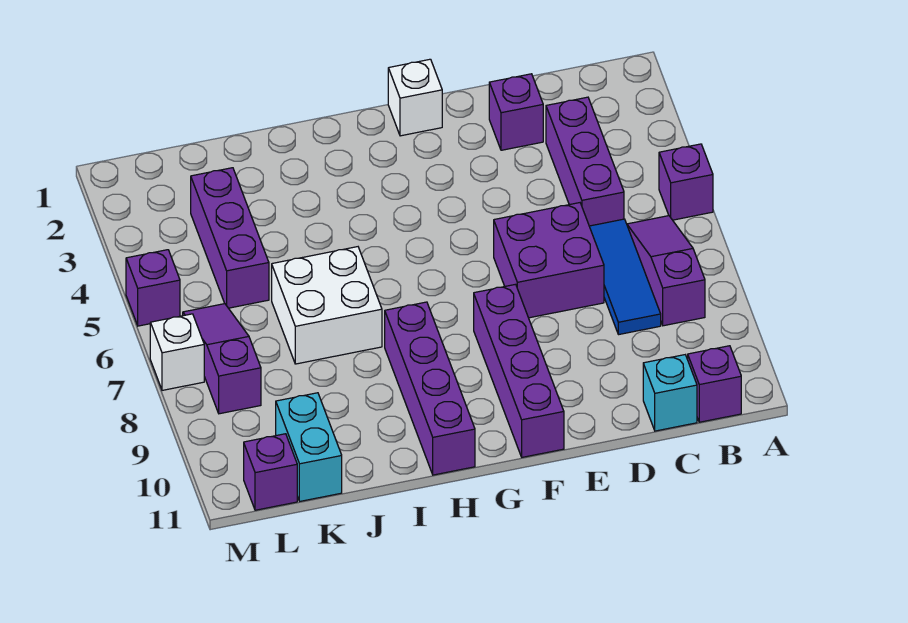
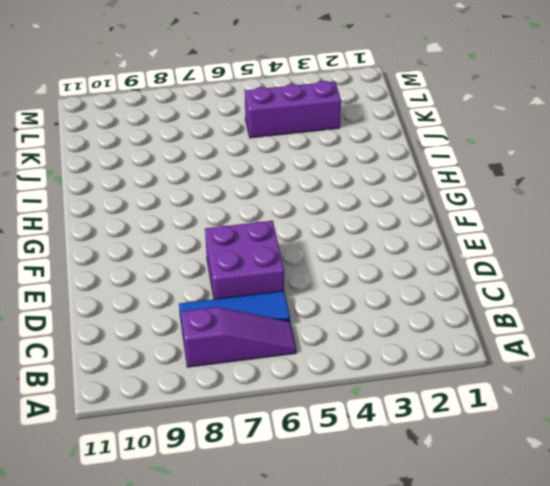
none -> purple 1x1 brick [659,144,713,220]
none -> purple 1x1 brick [688,346,741,422]
none -> purple 1x3 brick [546,97,624,226]

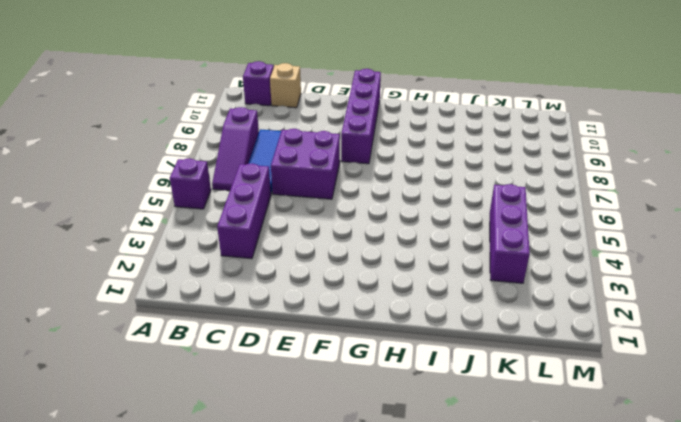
tan 1x1 brick [270,63,301,108] -> cyan 1x1 brick [643,355,697,431]
none -> purple 1x1 brick [489,74,543,150]
none -> white 1x1 brick [388,59,442,136]
none -> purple 1x4 brick [385,302,475,475]

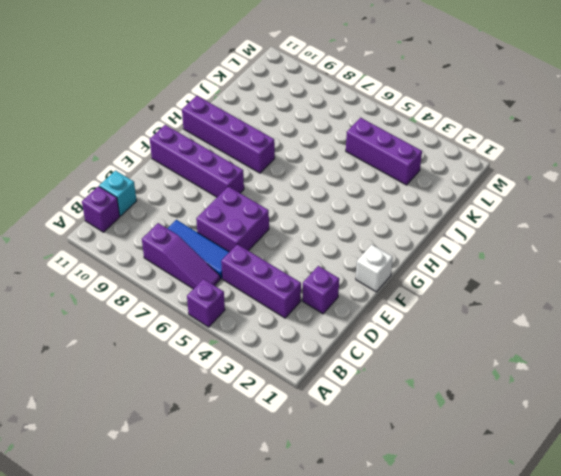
none -> white 2x2 brick [272,247,382,364]
none -> cyan 1x2 brick [276,393,342,501]
none -> purple 1x3 slope [183,304,261,414]

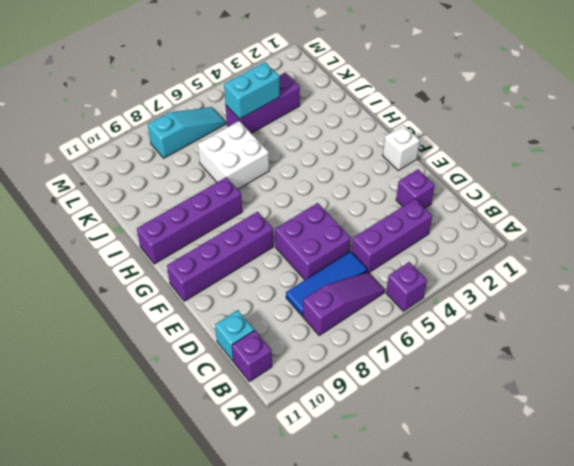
cyan 1x2 brick [224,62,280,119] -> cyan 1x2 brick moved to [276,393,342,501]
cyan 1x3 slope [148,107,225,158] -> purple 1x3 slope [183,304,261,414]
none -> purple 1x1 brick [244,434,297,510]
none -> purple 1x1 brick [126,250,180,326]
none -> white 1x1 brick [150,314,204,390]

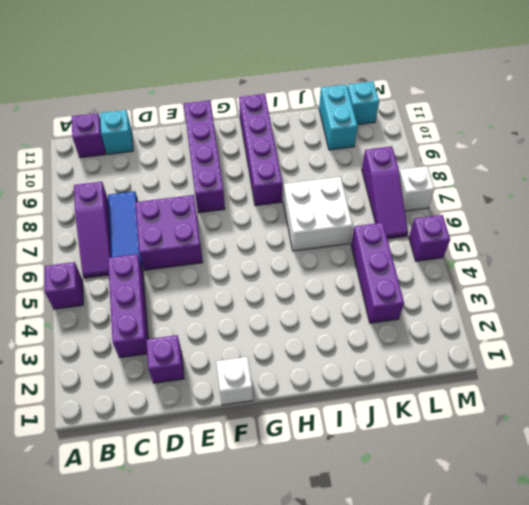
cyan 1x1 brick [348,82,379,125] -> purple 1x1 brick [244,434,297,510]

